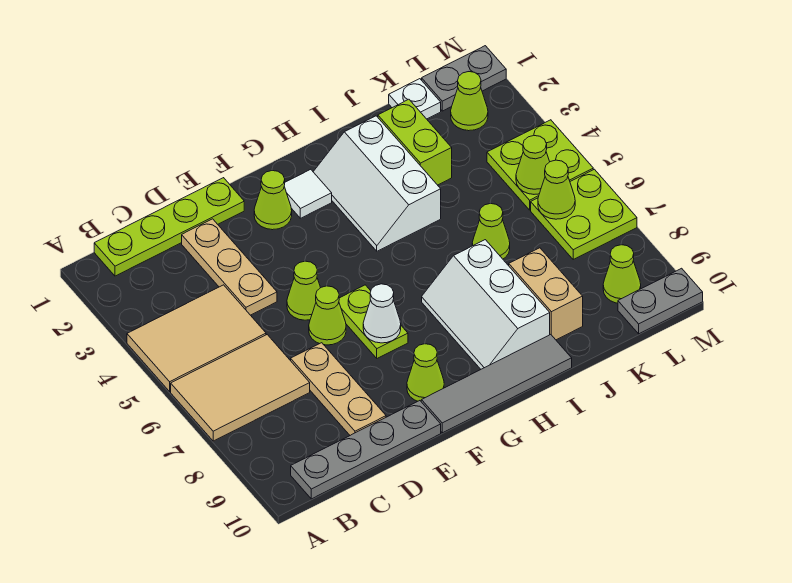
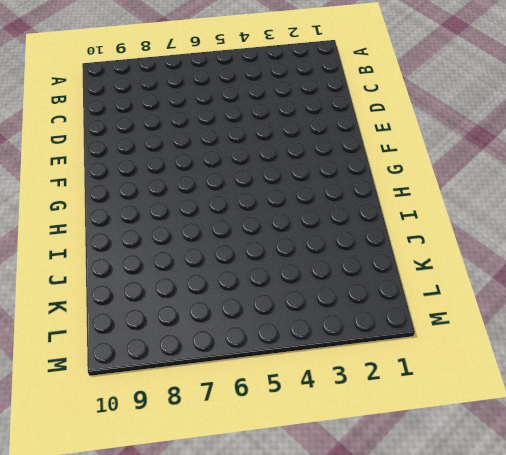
none -> tan 2x3 tile [127,285,266,391]
none -> tan 2x3 tile [171,335,310,441]
none -> lime 1x4 plate [94,178,244,276]

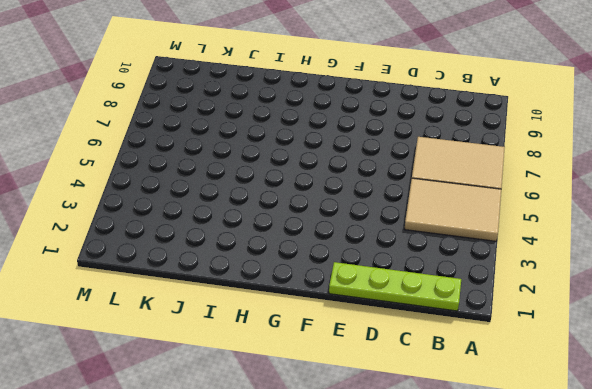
none -> grey 1x4 plate [291,401,441,499]
none -> tan 1x3 plate [182,219,277,315]
none -> tan 1x3 plate [291,343,386,435]

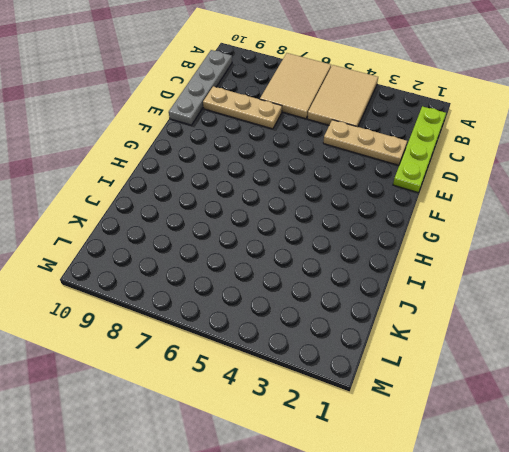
none -> lime 1x1 cone [287,261,320,320]
none -> lime 1x1 cone [309,286,346,345]
none -> lime 1x1 cone [254,171,292,230]

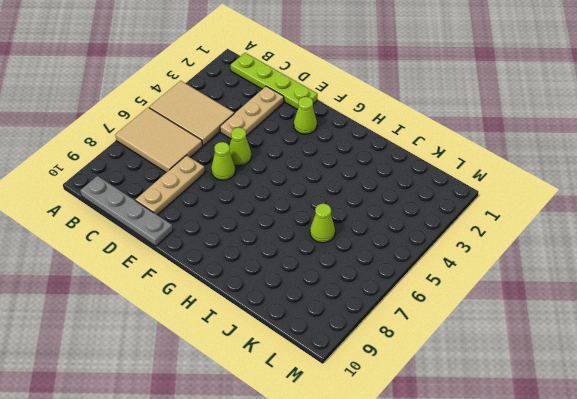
none -> lime 1x2 plate [339,285,408,358]
none -> lime 1x1 cone [407,344,444,401]
none -> grey 1x4 tile [421,334,572,433]

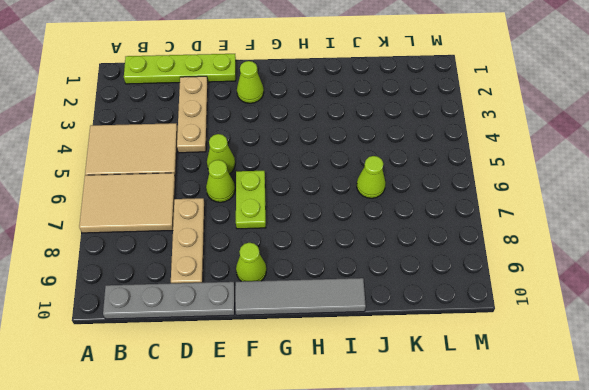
none -> white 1x1 tile [284,169,332,218]
none -> white 2x3 slope [313,116,441,251]
none -> white 2x3 slope [422,240,550,369]

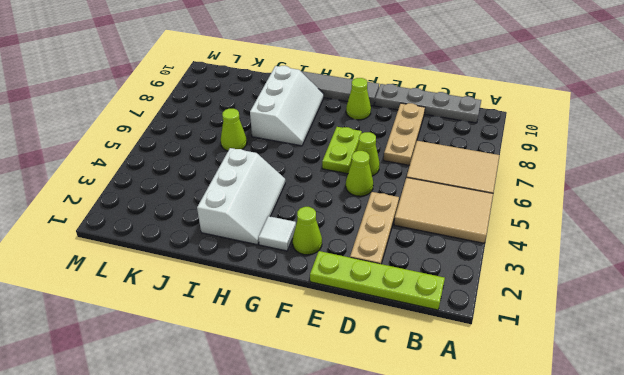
none -> lime 1x2 brick [378,99,452,185]
none -> tan 1x2 brick [509,248,583,340]
none -> white 1x1 plate [389,79,441,119]

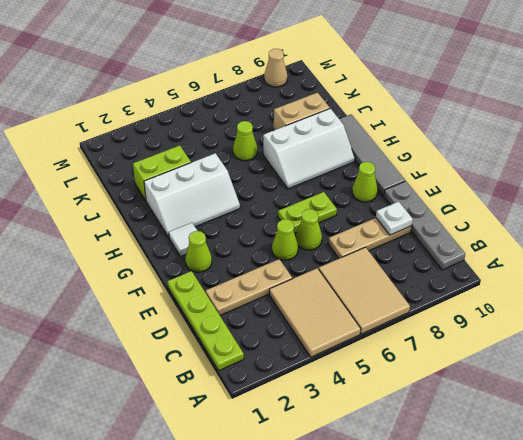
white 1x1 plate [376,201,413,235] -> white 1x1 plate moved to [389,79,441,119]
tan 1x1 cone [264,49,287,87] -> none
none -> grey 1x2 plate [422,46,506,111]
none -> lime 1x1 cone [451,72,488,131]
none -> lime 2x2 plate [487,120,593,210]

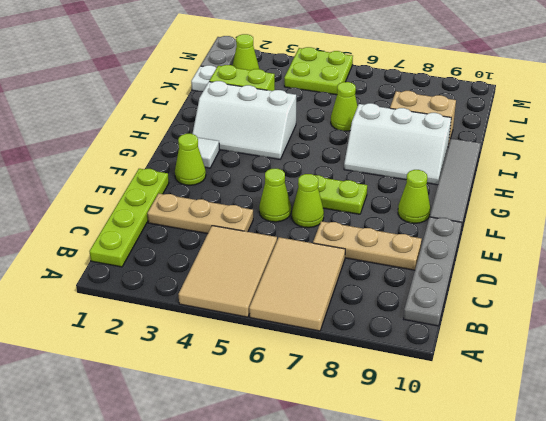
none -> lime 2x2 plate [531,169,637,259]
none -> lime 1x1 cone [603,245,641,303]
none -> grey 1x2 plate [618,268,703,334]

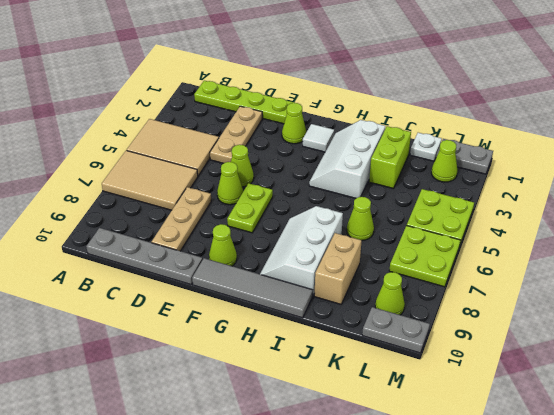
none -> white 1x1 cone [363,284,401,343]
none -> lime 1x1 cone [516,136,550,194]
none -> lime 1x1 cone [538,160,575,219]

